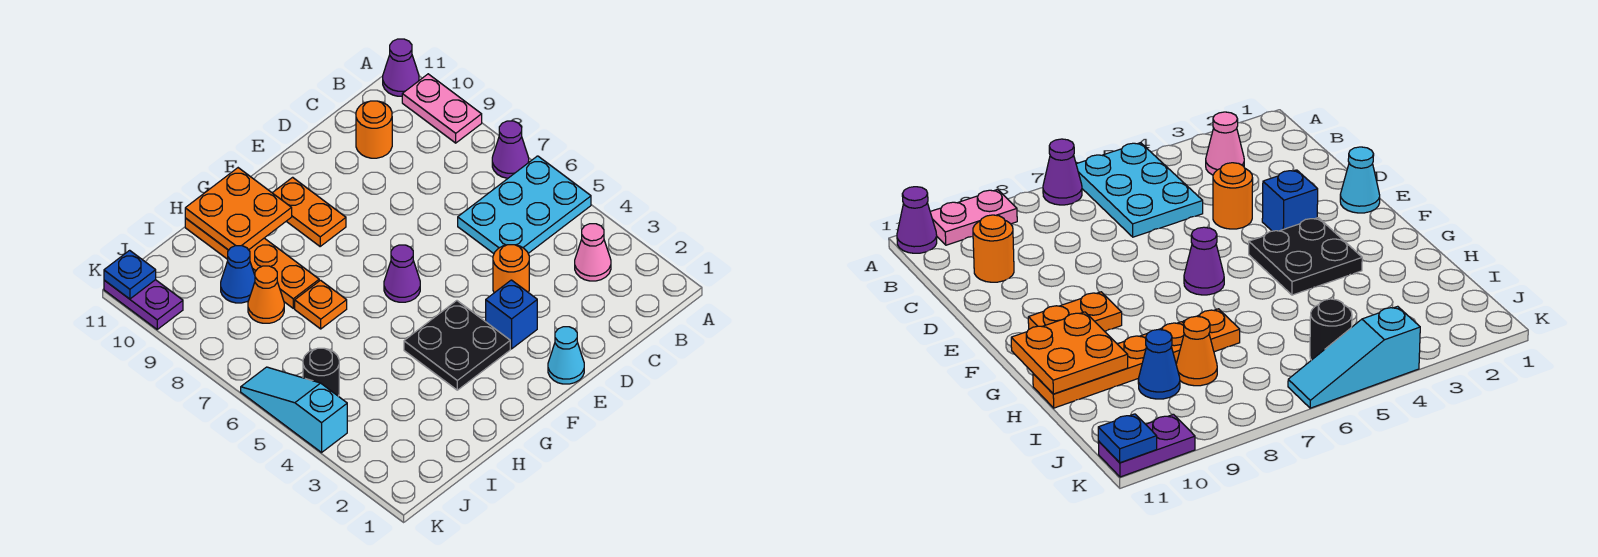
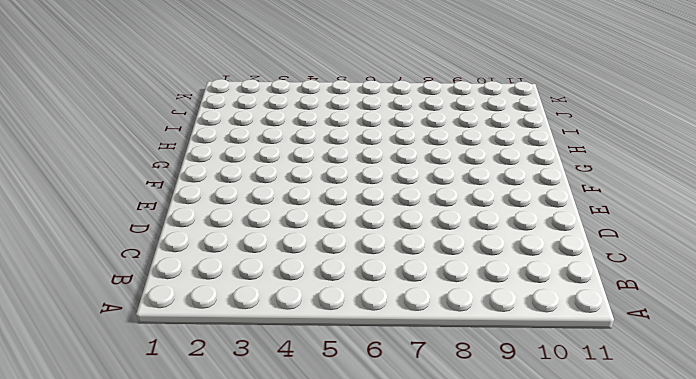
none -> cyan 2x3 plate [458,156,591,254]
none -> purple 1x1 cone [492,121,529,178]
none -> pink 1x2 plate [402,74,482,143]

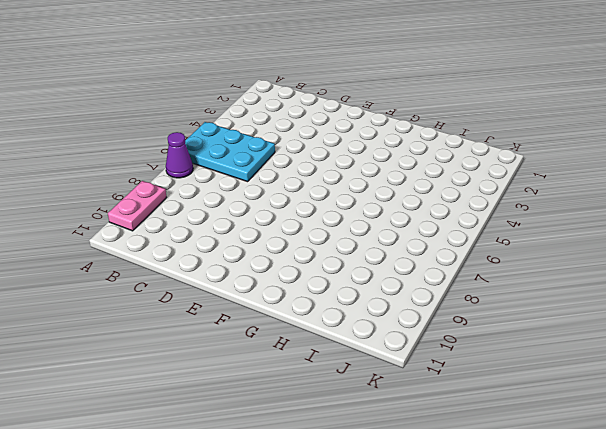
none -> purple 1x1 cone [383,39,419,96]
none -> pink 1x1 cone [575,224,611,281]
none -> orange 1x1 round brick [356,101,392,158]

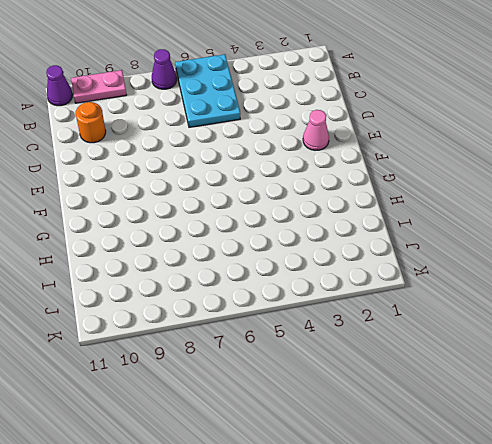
pink 1x1 cone [303,110,329,150] -> pink 1x1 cone moved to [575,224,611,281]
none -> orange 1x1 round brick [493,245,529,293]
none -> cyan 1x1 cone [548,327,584,384]
none -> blue 1x1 brick [486,280,537,349]

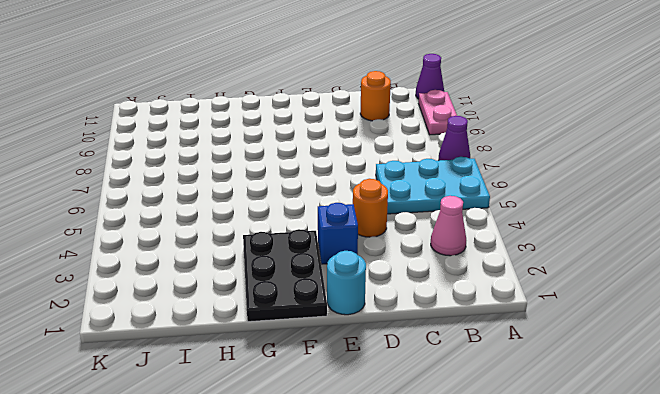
cyan 1x1 round brick [327,251,366,315] -> cyan 1x1 cone [548,327,584,384]
black 2x3 plate [243,229,327,322] -> black 2x2 plate [404,301,510,390]
none -> purple 1x1 cone [384,245,420,302]
none -> orange 1x2 plate [273,177,346,246]
none -> orange 1x1 plate [295,280,347,329]

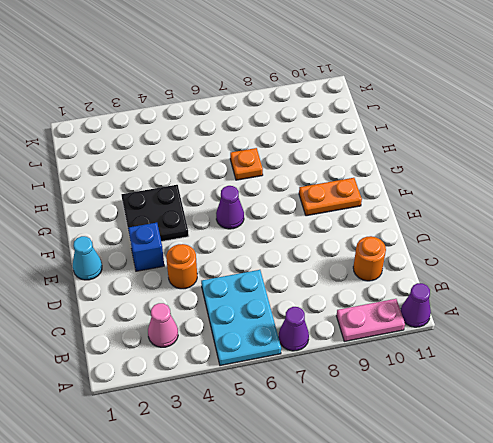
none -> orange 1x4 plate [185,218,319,308]
none -> orange 1x1 cone [248,266,284,323]
none -> blue 1x1 cone [221,246,255,303]

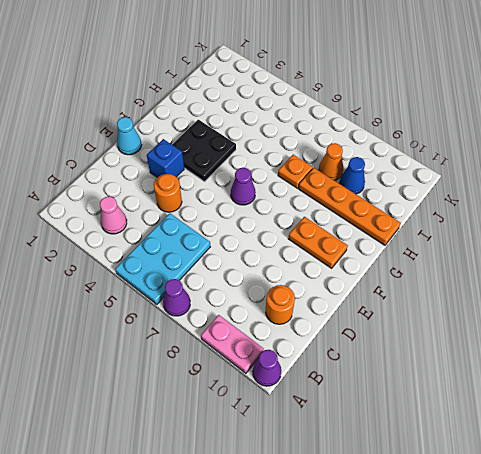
none -> black 1x1 round brick [303,348,339,396]
none -> cyan 1x3 slope [241,367,347,452]
none -> purple 1x2 plate [104,280,183,329]

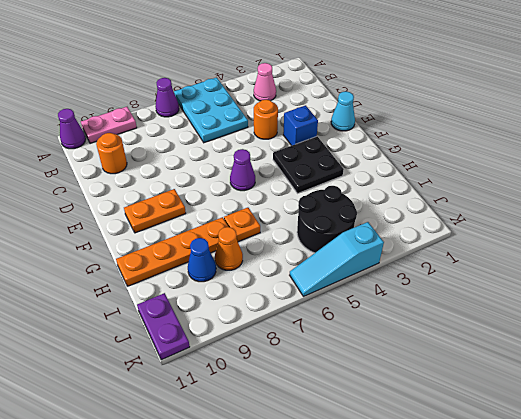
black 2x2 round brick [297,186,357,253] -> black 1x1 round brick [303,348,339,396]
purple 1x2 plate [137,293,190,360] -> purple 1x2 plate turned to [104,280,183,329]
none -> orange 2x2 plate [185,168,292,250]
none -> blue 1x1 plate [104,250,156,299]

